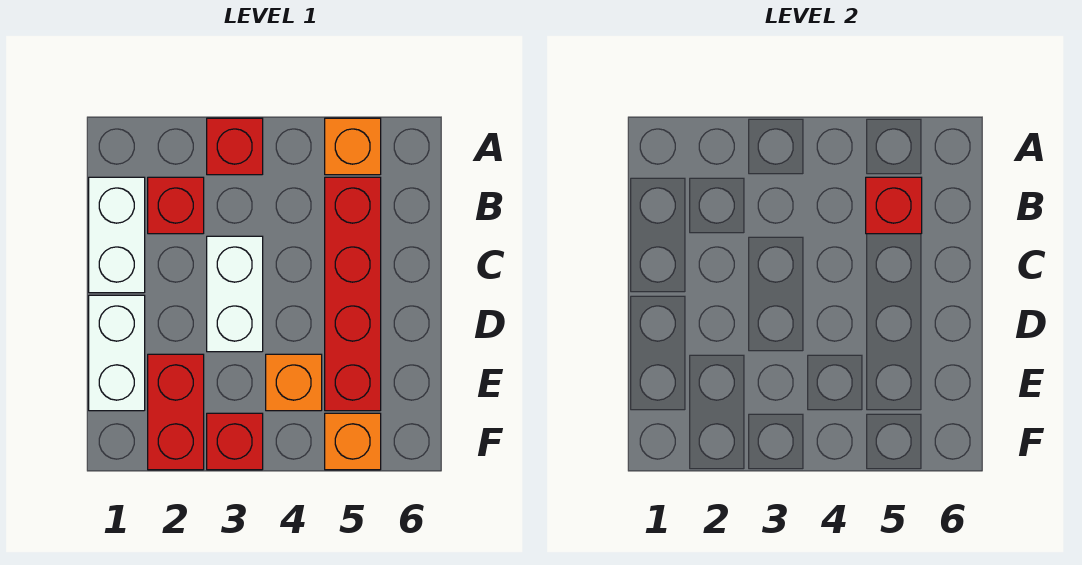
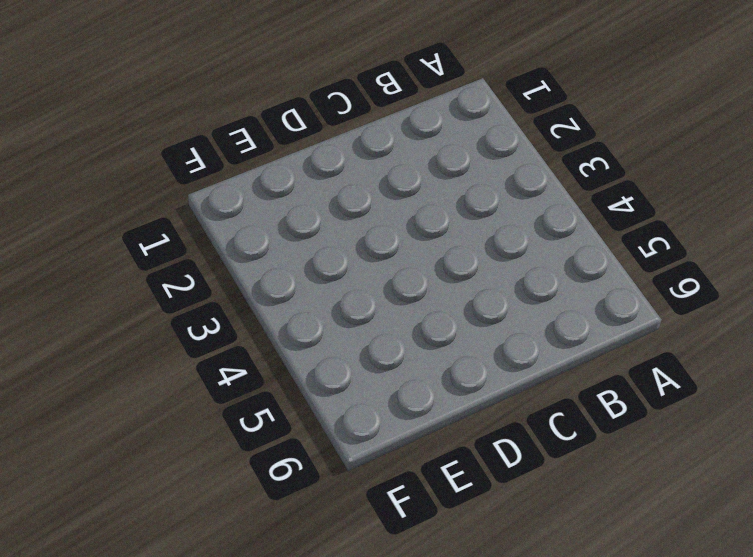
none -> red 1x1 brick [207,118,263,175]
none -> orange 1x1 brick [325,118,381,175]
none -> white 1x2 brick [89,177,145,293]

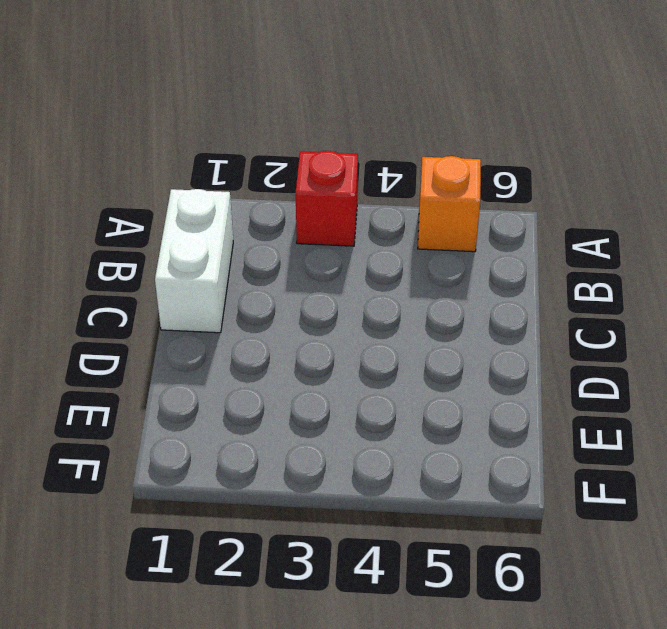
none -> red 1x1 brick [148,177,204,234]
none -> red 1x4 brick [325,177,381,411]
none -> white 1x2 brick [207,236,263,352]

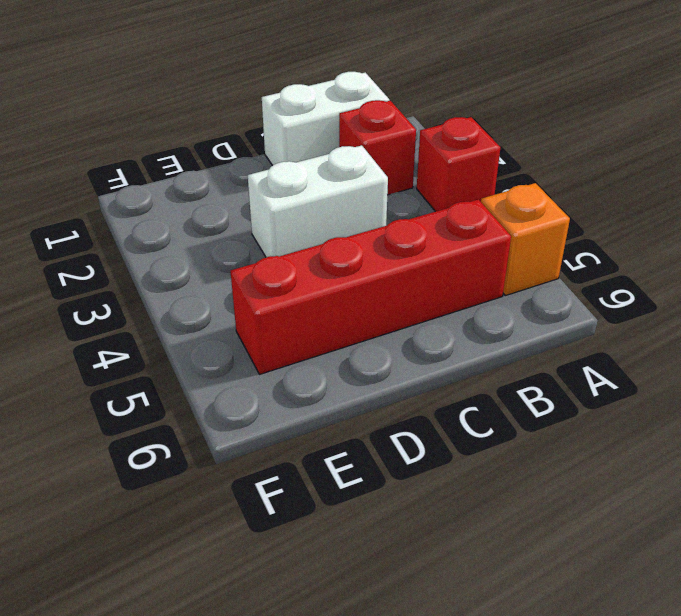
none -> white 1x2 brick [89,295,145,411]
none -> red 1x2 brick [148,354,204,470]
none -> orange 1x1 brick [266,354,322,411]

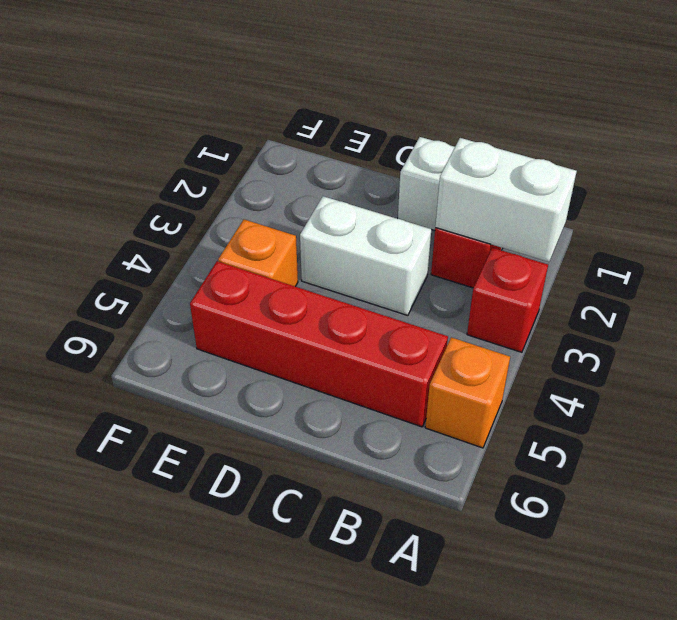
white 1x2 brick [435,138,577,262] -> white 1x2 brick moved to [89,295,145,411]
none -> red 1x2 brick [148,354,204,470]
none -> red 1x1 brick [207,413,263,470]
none -> orange 1x1 brick [325,413,381,470]

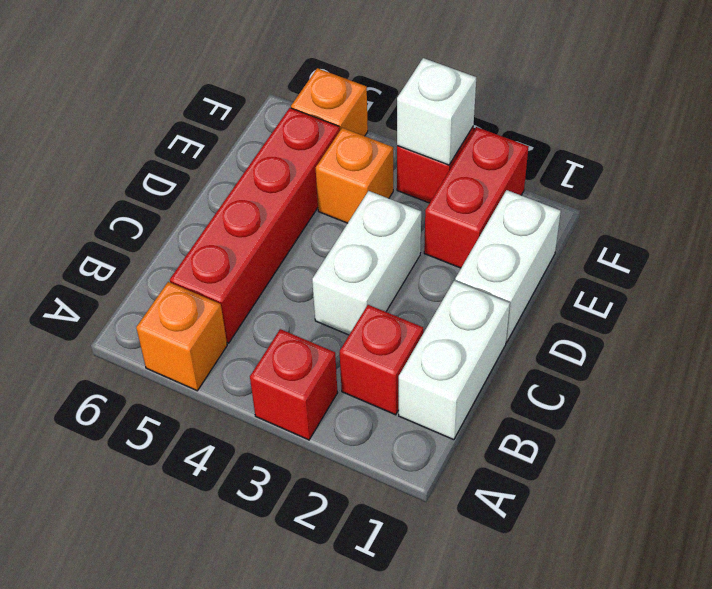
white 1x1 brick [397,58,476,165] -> none
none -> red 1x1 brick [866,177,922,234]

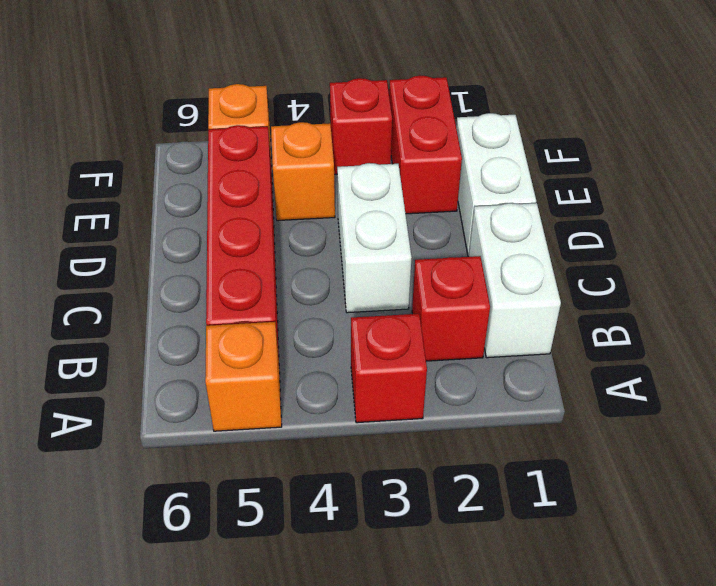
none -> red 1x1 brick [866,177,922,234]

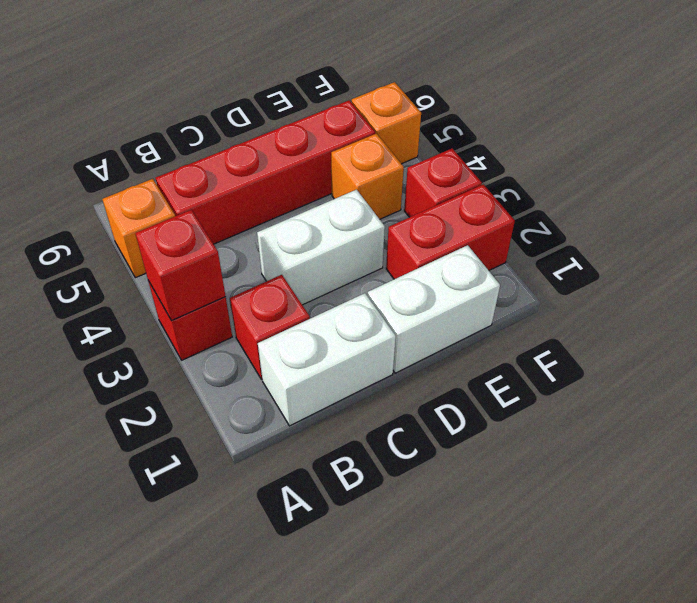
red 1x1 brick [135,210,226,321] -> red 1x1 brick moved to [866,177,922,234]

